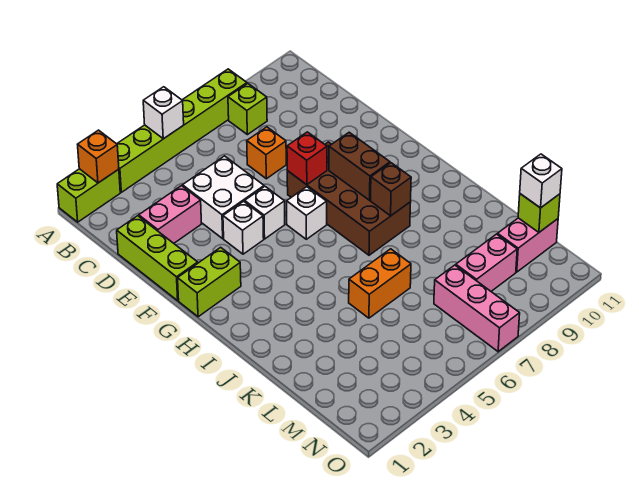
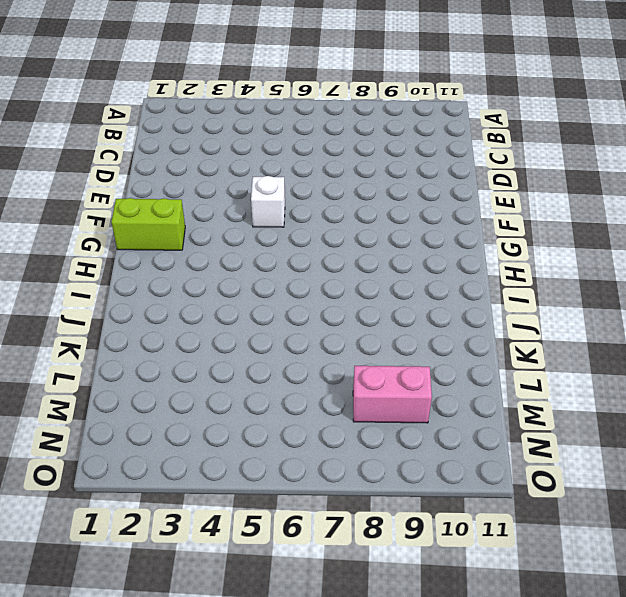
none -> lime 1x2 brick [57,169,120,222]
none -> lime 1x6 brick [117,69,247,192]
none -> lime 1x1 brick [228,84,267,135]

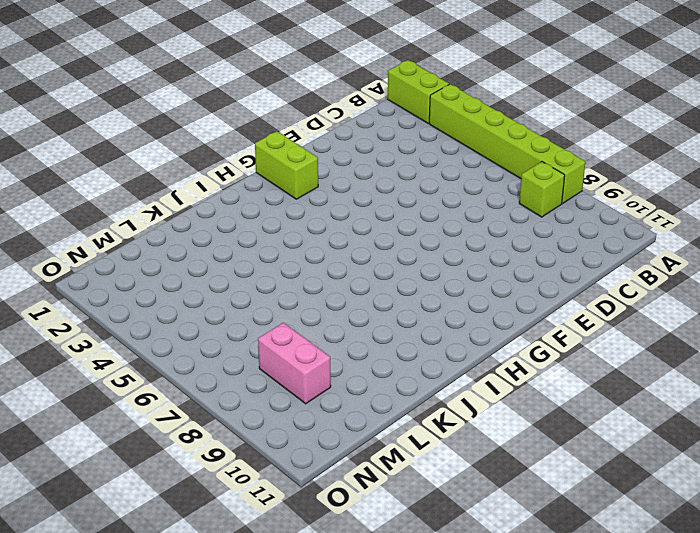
none -> lime 1x3 brick [117,216,198,301]
none -> pink 1x2 brick [139,186,202,243]
none -> white 2x2 brick [183,156,264,239]

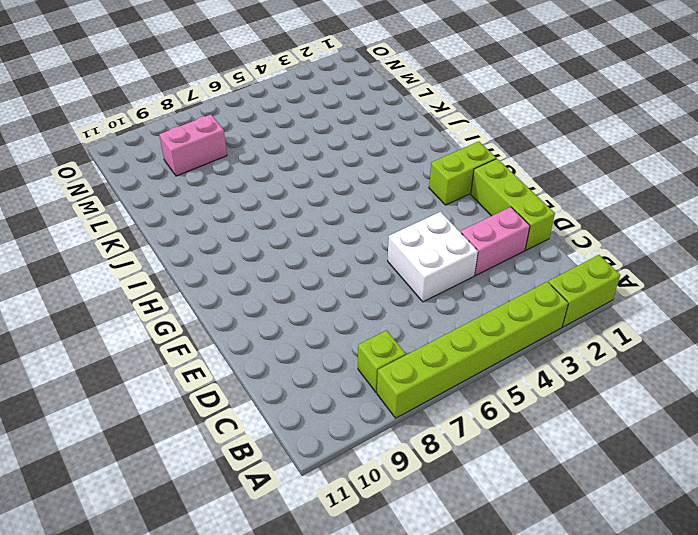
none -> orange 1x1 brick [247,127,286,179]
none -> white 1x1 brick [223,201,264,254]
none -> white 1x1 brick [245,187,285,239]

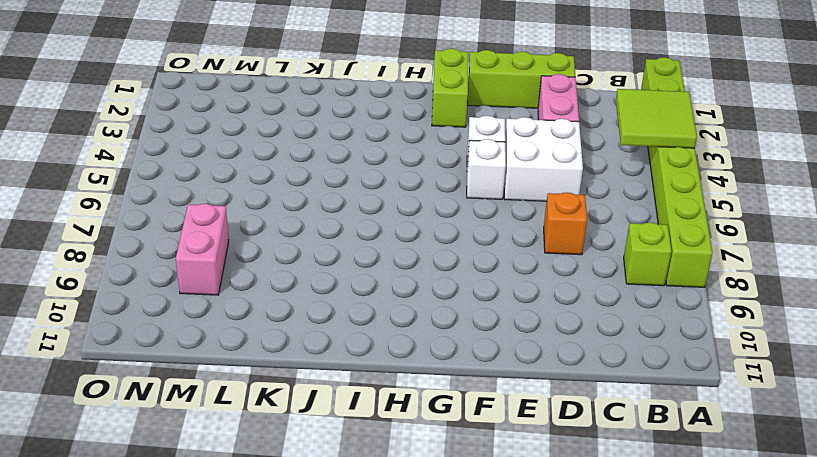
lime 2x2 tile [616,89,697,148] -> none
none -> brown 2x4 brick [287,142,411,255]
none -> white 1x1 brick [287,187,327,239]
none -> orange 1x2 brick [349,249,411,318]

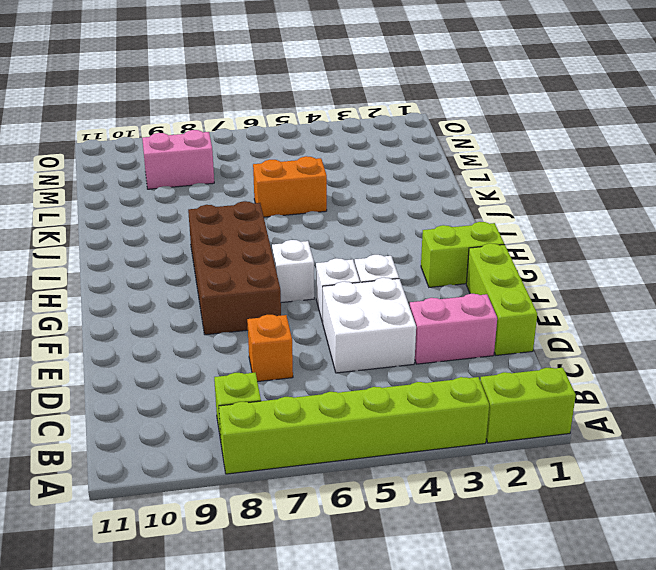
none -> pink 1x3 brick [434,265,520,352]
none -> pink 1x2 brick [497,218,558,272]
none -> orange 1x1 brick [78,130,119,183]

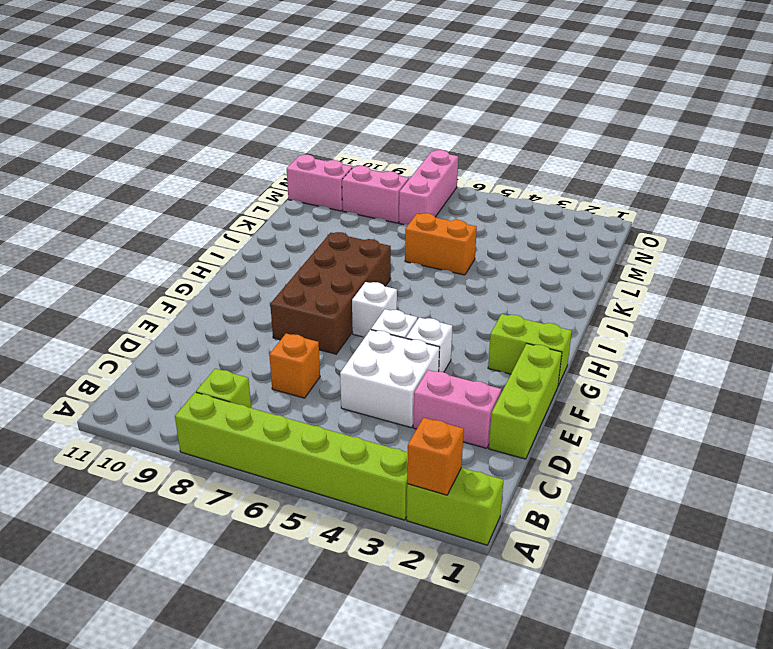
none -> white 1x1 brick [143,87,184,139]
none -> red 1x1 brick [287,132,327,185]
none -> brown 1x2 brick [329,132,390,200]

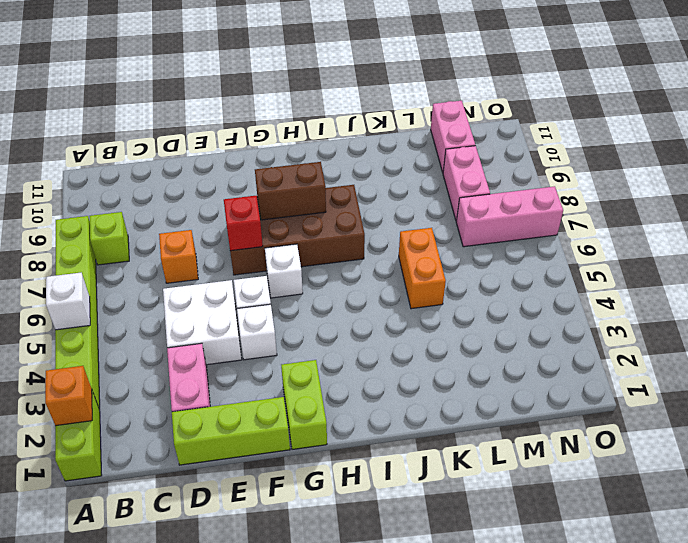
none -> brown 1x1 brick [371,163,411,216]
none -> lime 1x1 brick [518,194,560,232]
none -> white 1x1 brick [520,154,562,208]

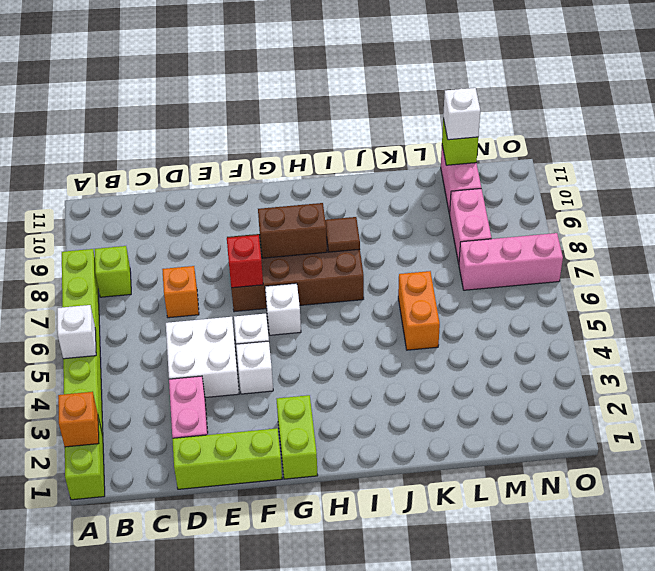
brown 1x1 tile [325,217,360,252] -> brown 1x1 brick [371,163,411,216]

